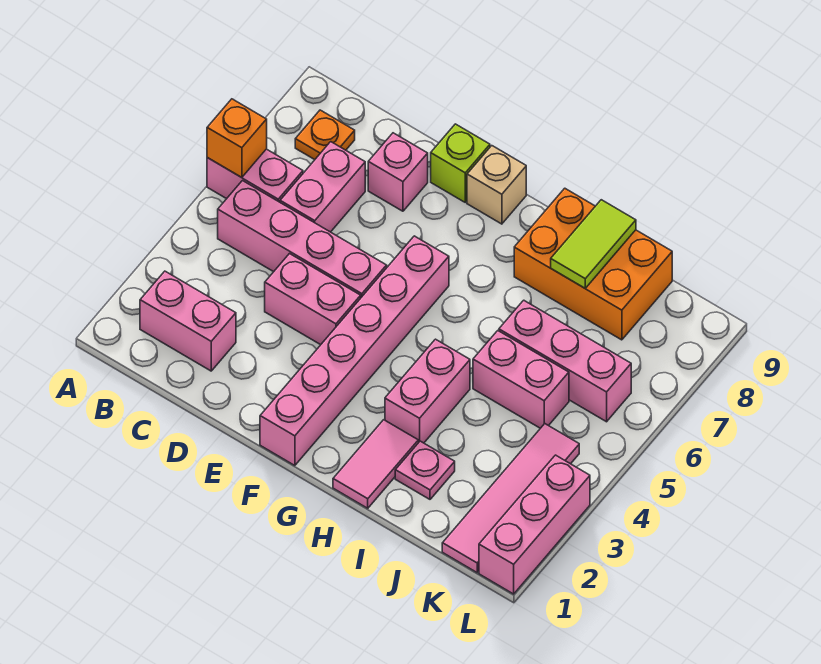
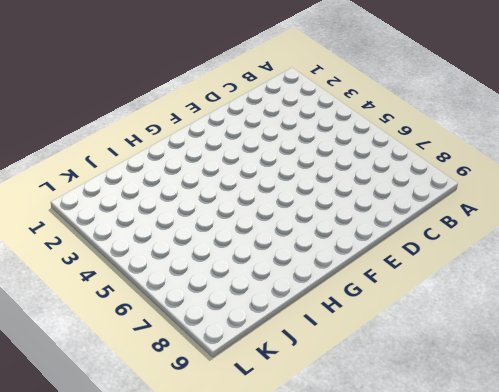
none -> pink 1x2 brick [207,149,303,202]
none -> pink 1x2 brick [140,271,236,371]
none -> pink 1x4 brick [218,181,387,297]

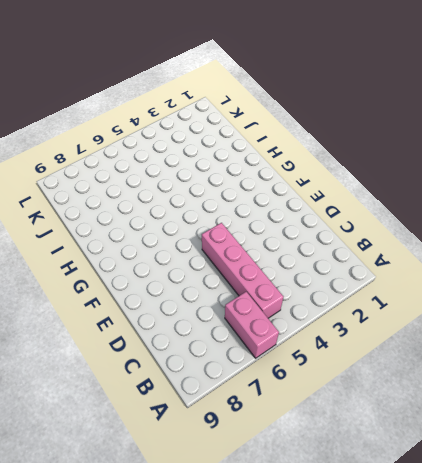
none -> pink 1x2 brick [140,271,236,371]
none -> orange 1x1 plate [295,110,355,160]
none -> pink 1x2 brick [280,142,365,232]

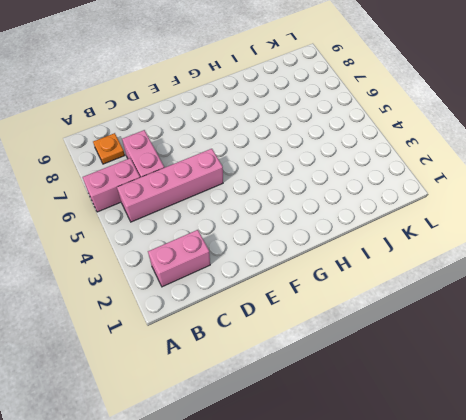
none -> pink 1x2 brick [265,254,361,345]
none -> pink 1x1 brick [368,133,428,211]
none -> lime 1x1 brick [431,124,490,202]

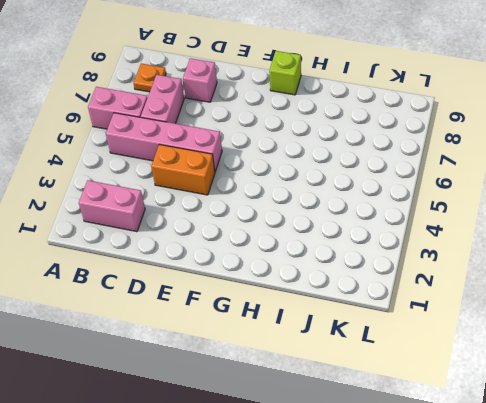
orange 1x2 brick [151,144,215,195] -> pink 1x2 brick [265,254,361,345]
lime 1x1 brick [269,51,301,95] -> lime 1x1 brick moved to [431,124,490,202]
none -> pink 1x6 brick [260,236,449,466]
none -> tan 1x1 brick [467,146,526,224]
none -> pink 1x2 tile [333,420,418,508]

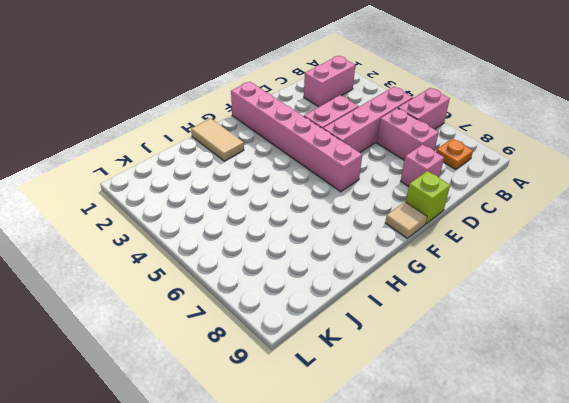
tan 1x1 tile [385,202,427,238] -> tan 1x1 brick [467,146,526,224]
tan 1x2 tile [191,119,244,161] -> pink 1x2 tile [333,420,418,508]
none -> pink 1x2 brick [385,339,470,443]
none -> orange 2x3 brick [514,188,672,340]
none -> pink 1x1 plate [395,441,455,499]

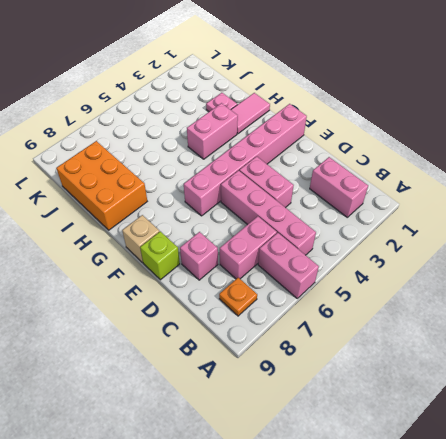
none -> pink 1x2 brick [473,331,569,428]
none -> pink 1x3 brick [499,300,631,422]
none -> pink 1x4 tile [442,424,579,572]

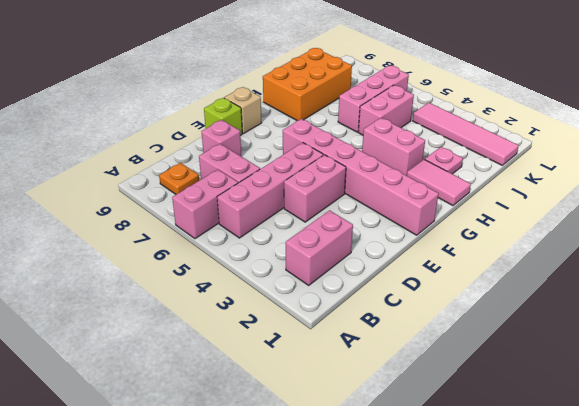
none -> pink 1x3 brick [479,455,590,594]
none -> orange 1x1 brick [207,99,267,178]
none -> lime 1x2 tile [551,200,636,288]

